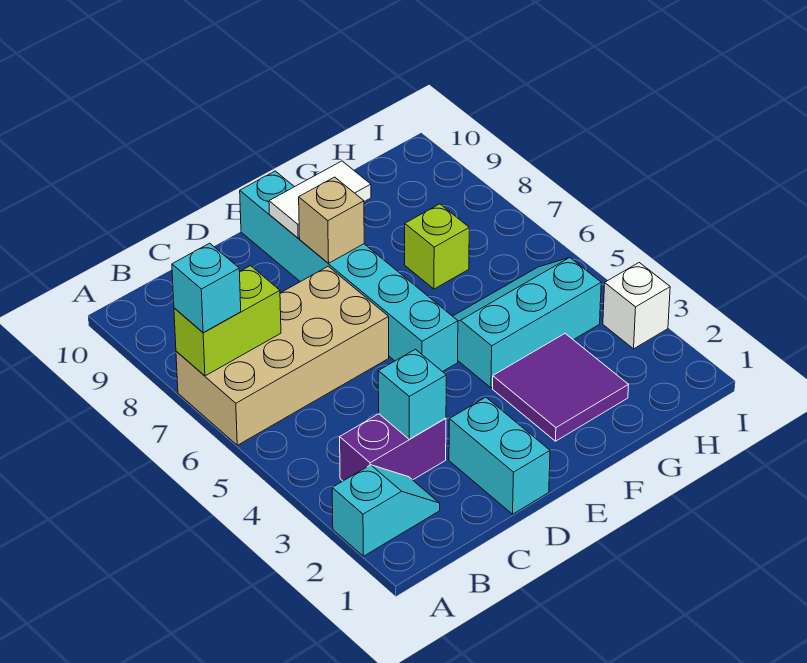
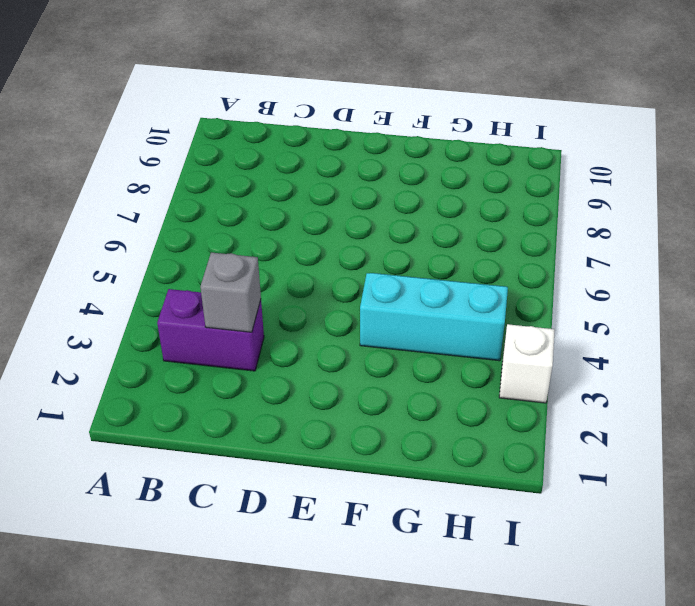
grey 1x1 brick [200,253,261,332] -> cyan 1x1 brick [378,349,446,439]
none -> cyan 1x2 slope [332,465,440,556]
none -> tan 2x4 brick [176,266,389,445]
none -> cyan 1x2 brick [449,397,550,514]

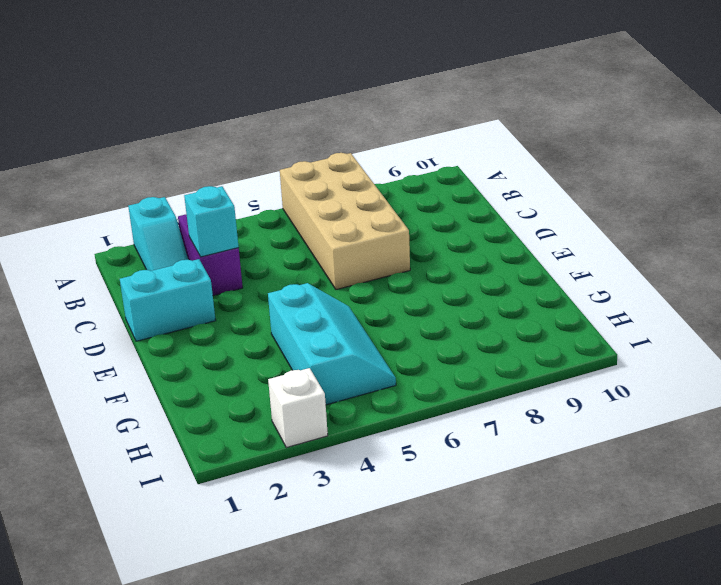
none -> cyan 1x6 brick [240,171,458,372]
none -> purple 2x2 tile [493,334,628,441]
none -> lime 1x1 brick [405,204,469,289]

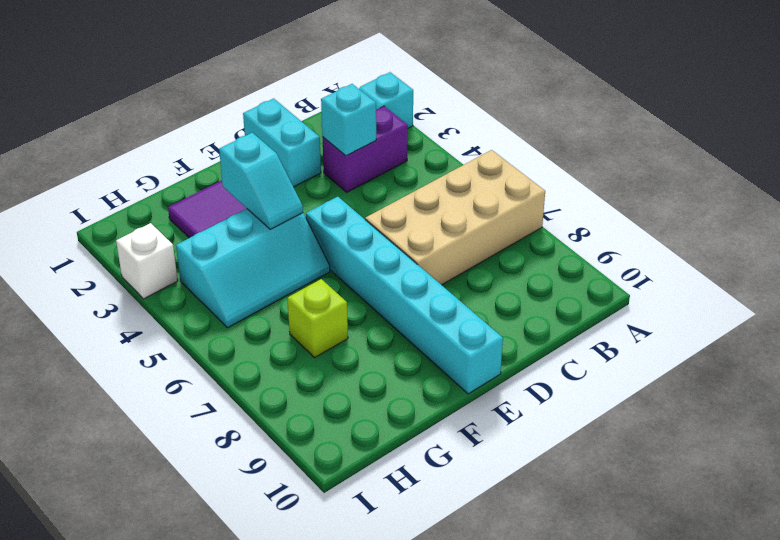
cyan 1x2 slope [219,133,303,229] -> none
none -> lime 1x2 brick [174,266,281,376]
none -> tan 1x1 brick [299,177,364,263]
none -> white 1x2 tile [269,161,371,238]

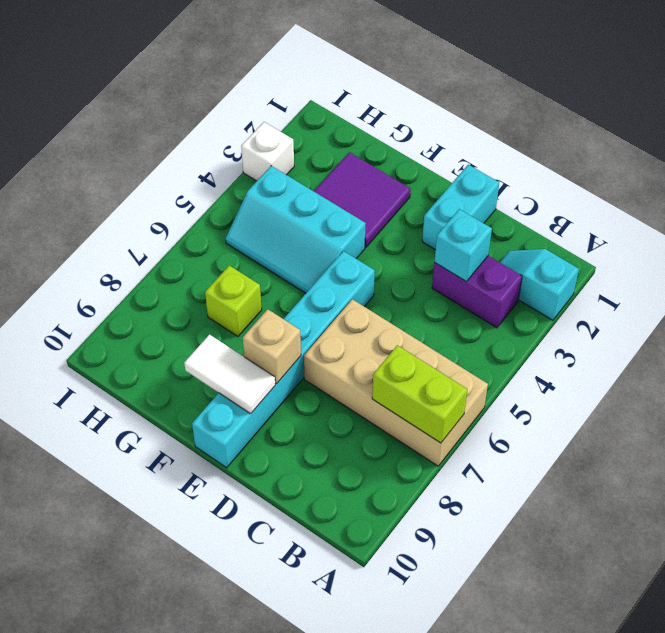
none -> cyan 1x1 brick [172,243,241,332]

